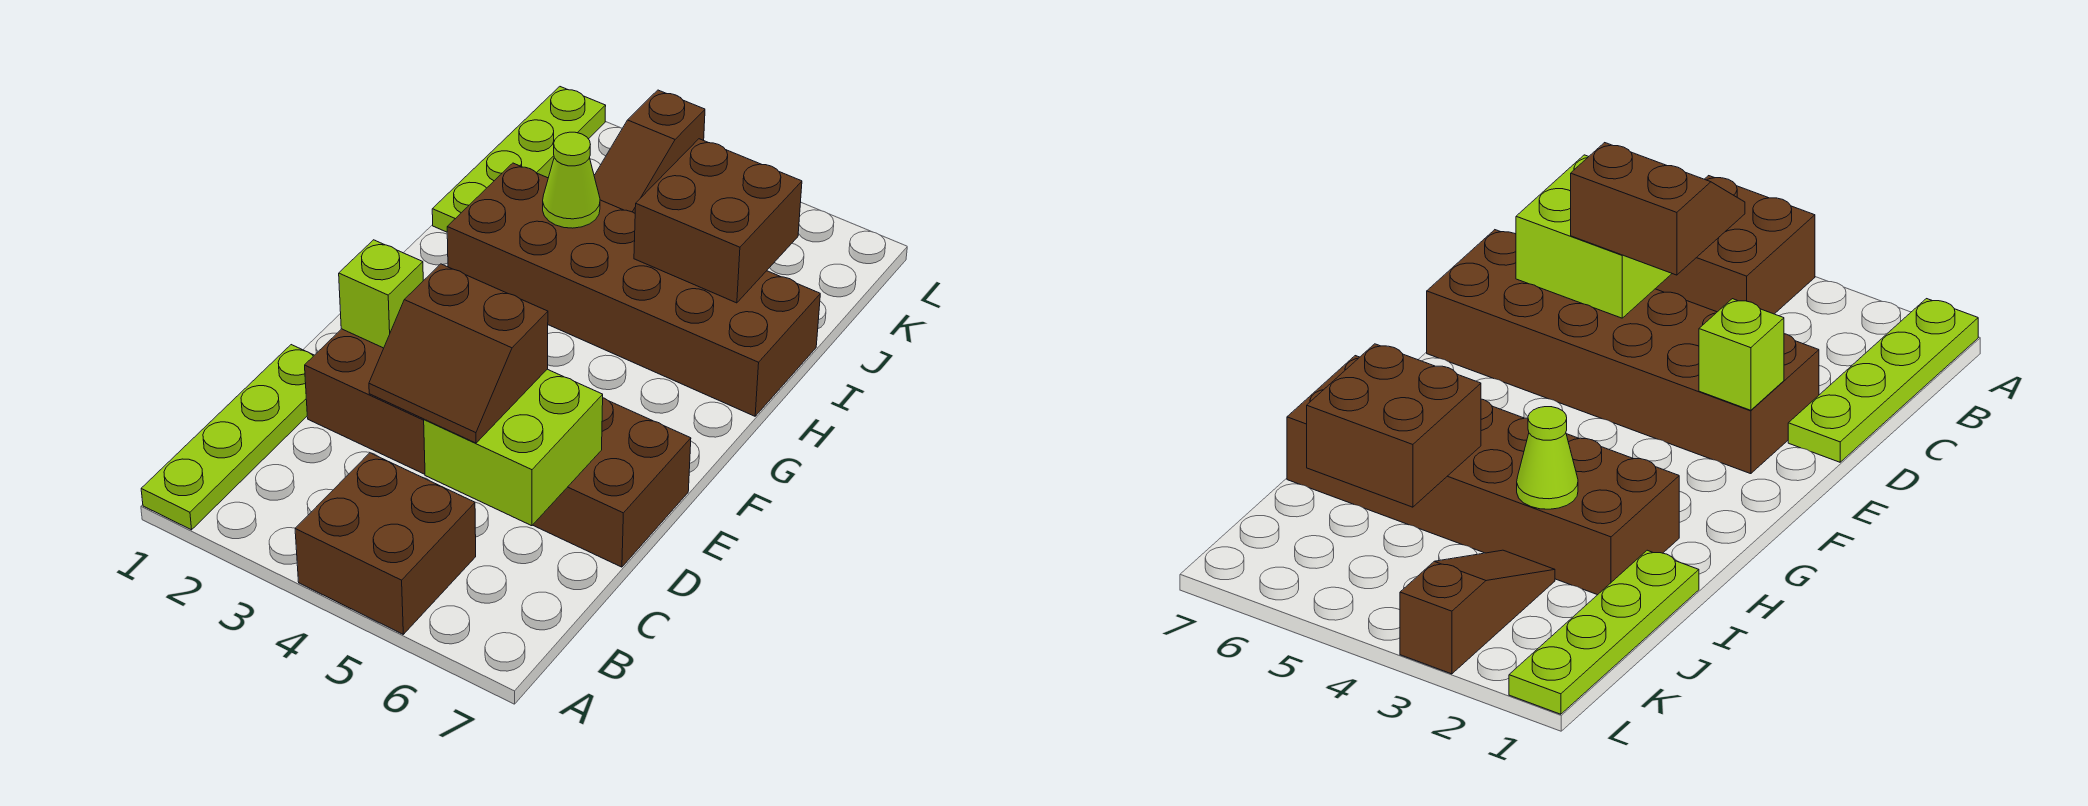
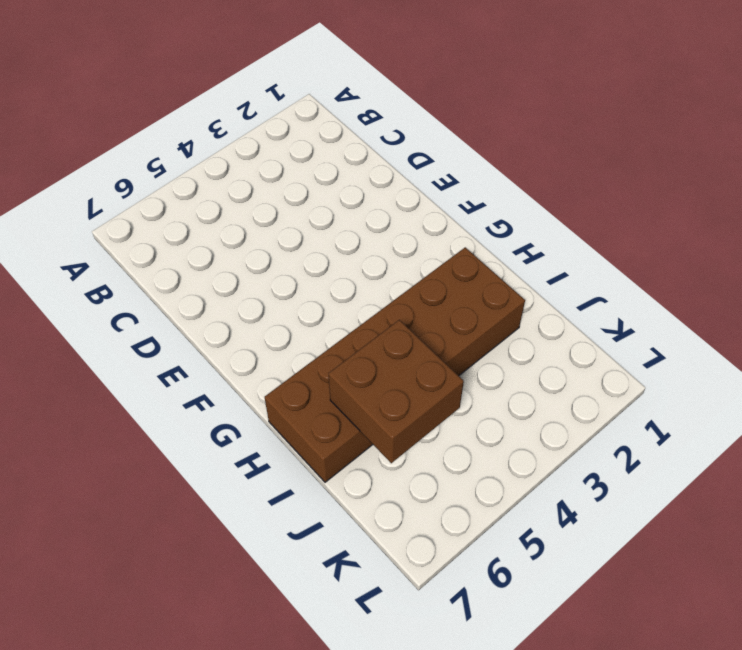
none -> lime 1x4 plate [141,345,314,530]
none -> brown 2x2 brick [295,453,476,634]

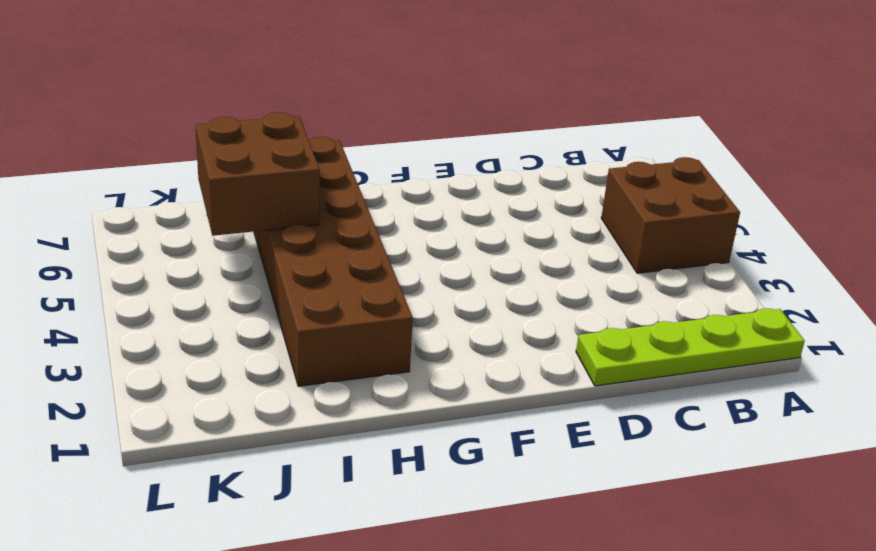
none -> brown 2x6 brick [305,329,691,567]
none -> lime 1x4 plate [432,87,606,232]

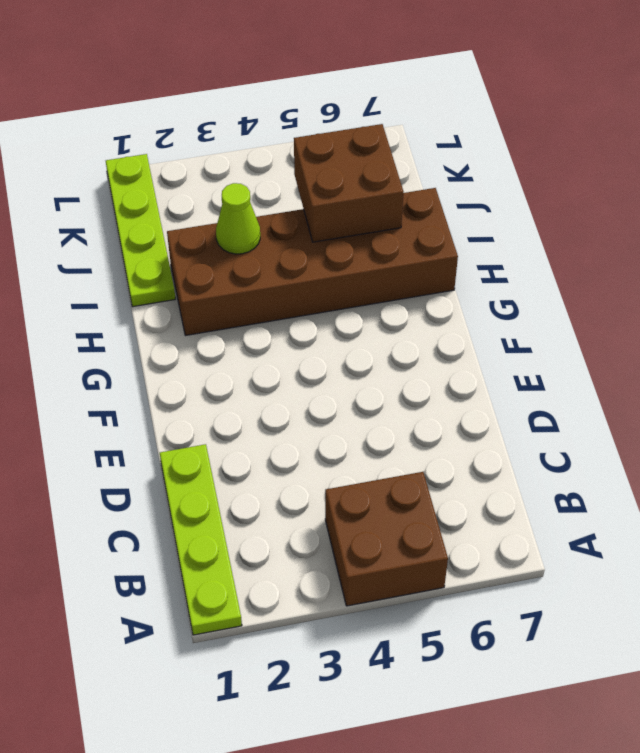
none -> brown 2x6 brick [305,329,691,567]
none -> brown 1x3 slope [594,90,705,213]

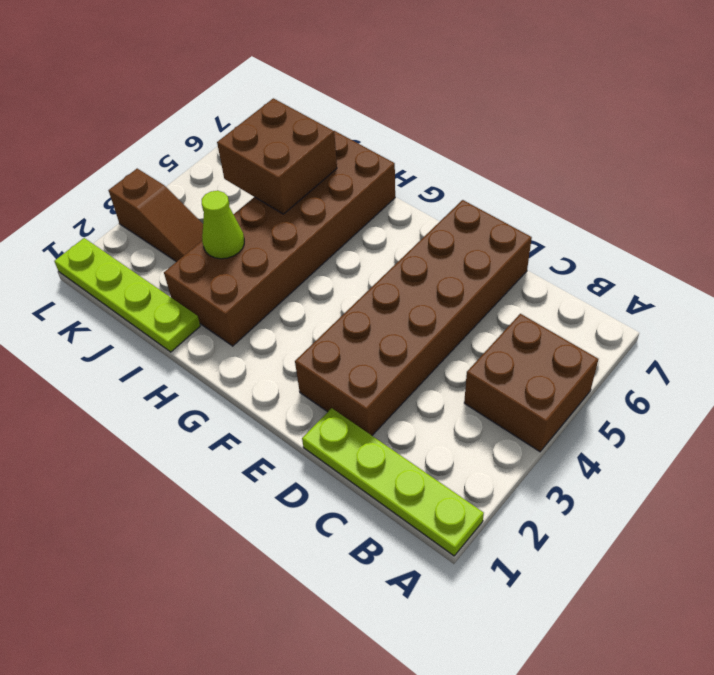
none -> lime 2x2 brick [424,369,603,526]
none -> lime 1x1 brick [339,240,423,348]

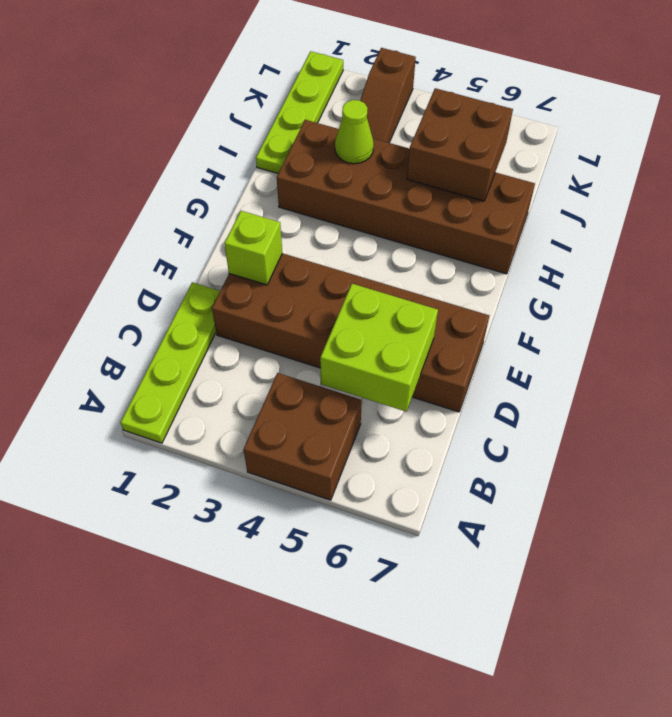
none -> brown 2x2 slope [369,264,548,443]

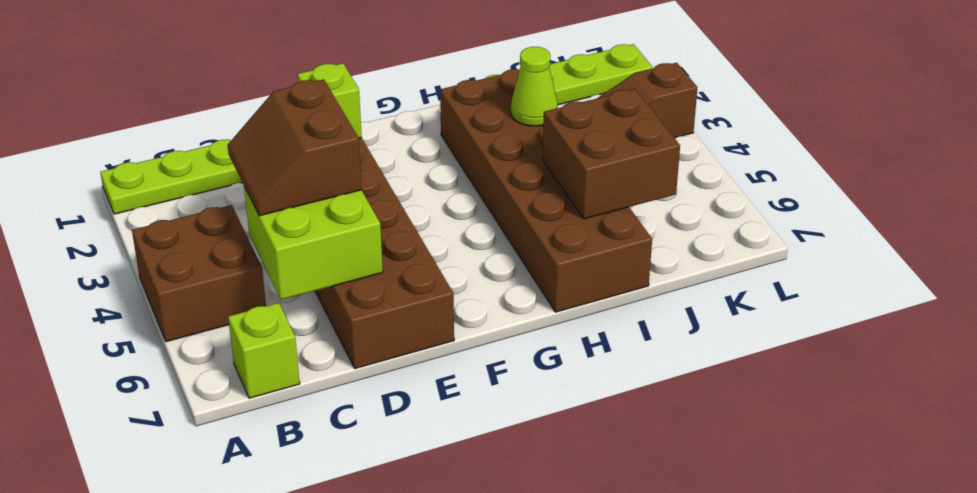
lime 1x1 brick [228,303,300,398] -> none

